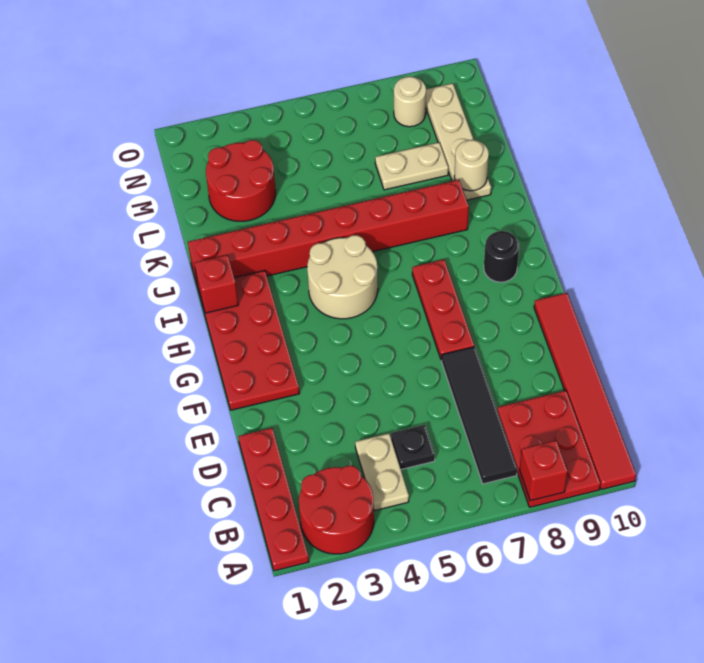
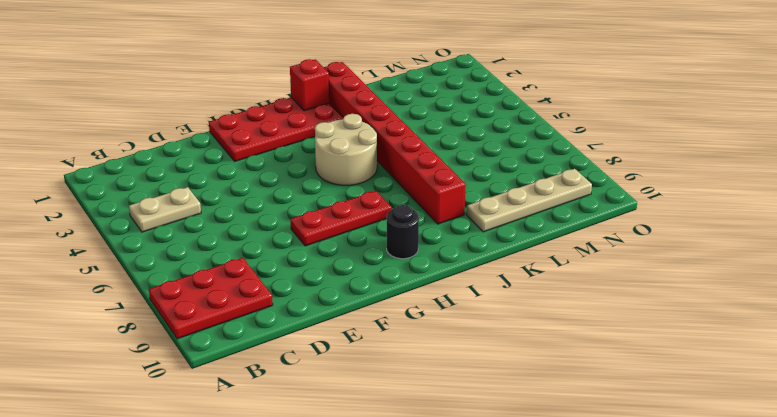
none -> red 1x4 plate [238,428,309,571]
none -> red 2x2 round brick [299,466,374,554]
none -> red 1x6 tile [534,293,636,490]

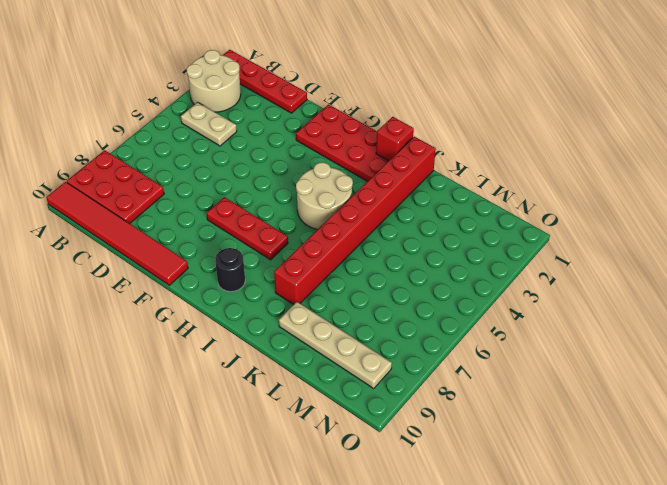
tan 2x2 round brick [187,50,241,112] -> red 2x2 round brick [299,466,374,554]
none -> black 1x4 tile [441,347,517,484]
none -> black 1x1 plate [391,425,435,469]
none -> red 2x2 round brick [206,140,276,221]

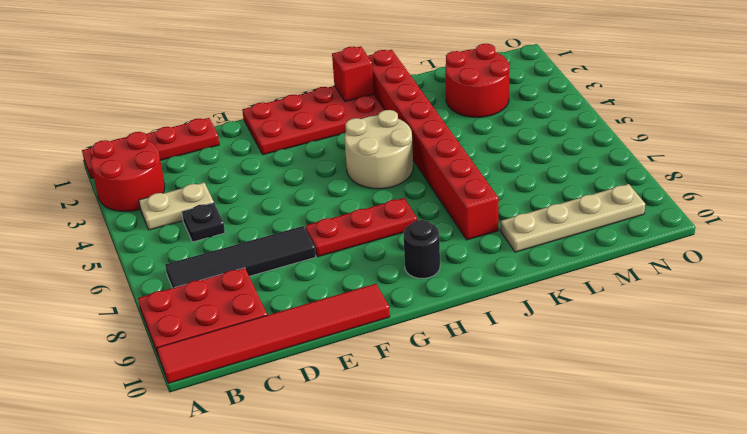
none -> tan 1x2 plate [375,142,448,190]
none -> tan 1x1 round brick [394,77,426,127]
none -> red 1x1 brick [520,440,568,501]

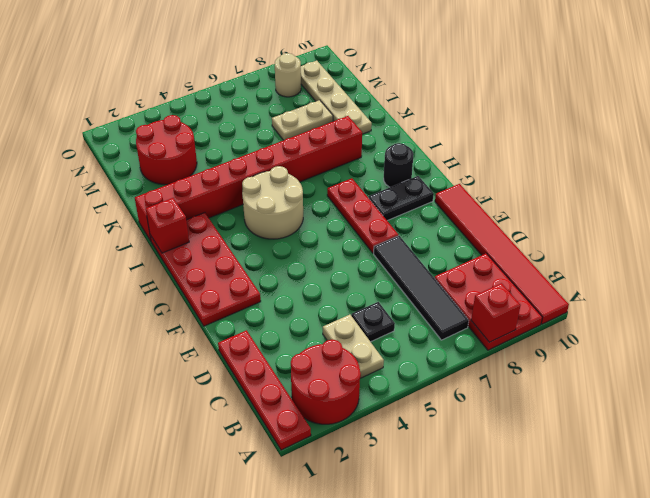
black 1x2 plate [369,176,434,221] -> none
none -> tan 1x1 round brick [454,140,489,191]

